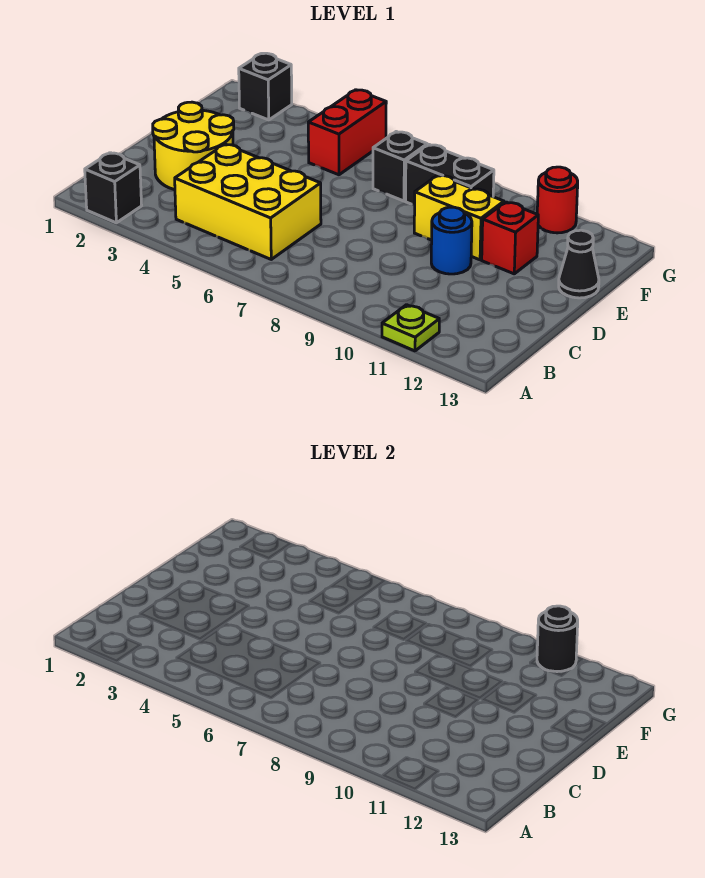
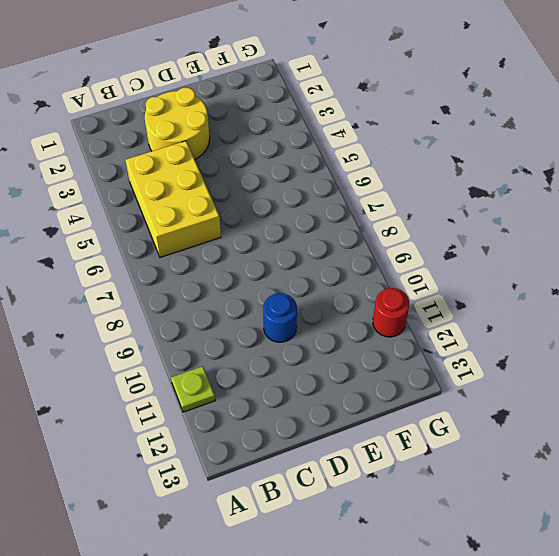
none -> black 1x1 brick [85,153,142,223]
none -> yellow 1x2 brick [414,175,504,260]
none -> red 1x1 brick [482,202,538,274]

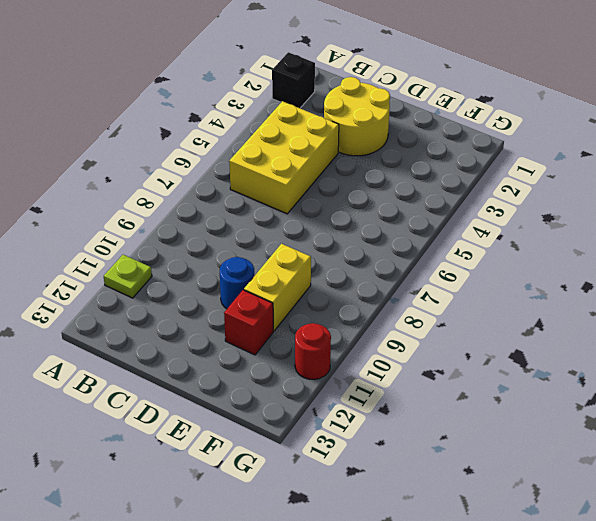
none -> black 1x1 cone [559,230,599,298]
none -> red 1x2 brick [308,90,386,175]
none -> black 1x1 brick [373,132,427,201]

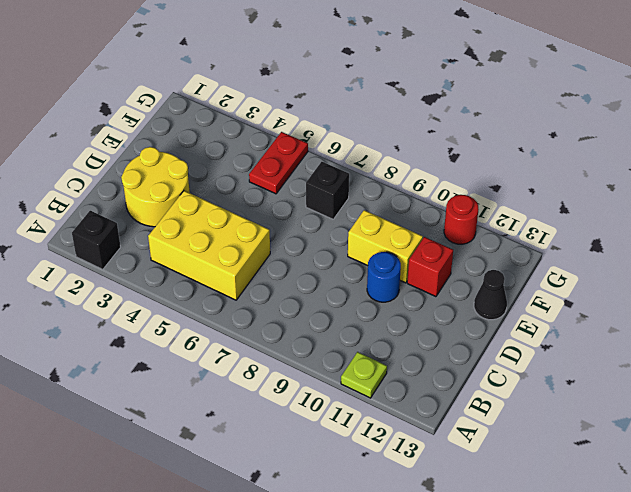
red 1x2 plate [249,132,308,194] -> red 1x2 brick [308,90,386,175]
none -> black 1x2 brick [406,145,494,205]
none -> black 1x1 brick [239,53,292,120]
none -> black 1x1 round brick [537,606,578,672]

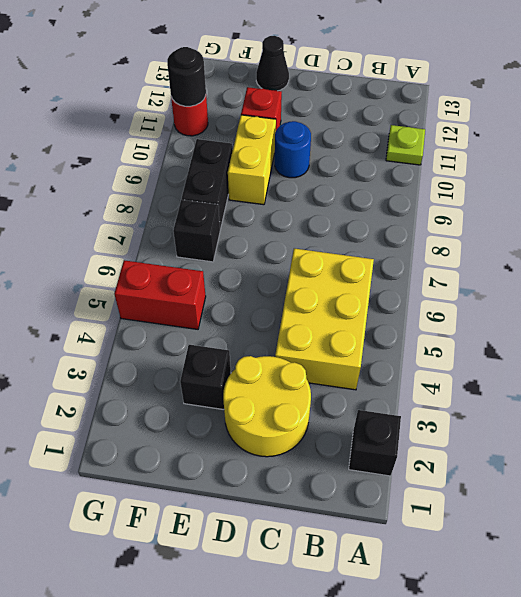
black 1x1 brick [180,345,231,410] -> black 1x1 brick moved to [239,53,292,120]

